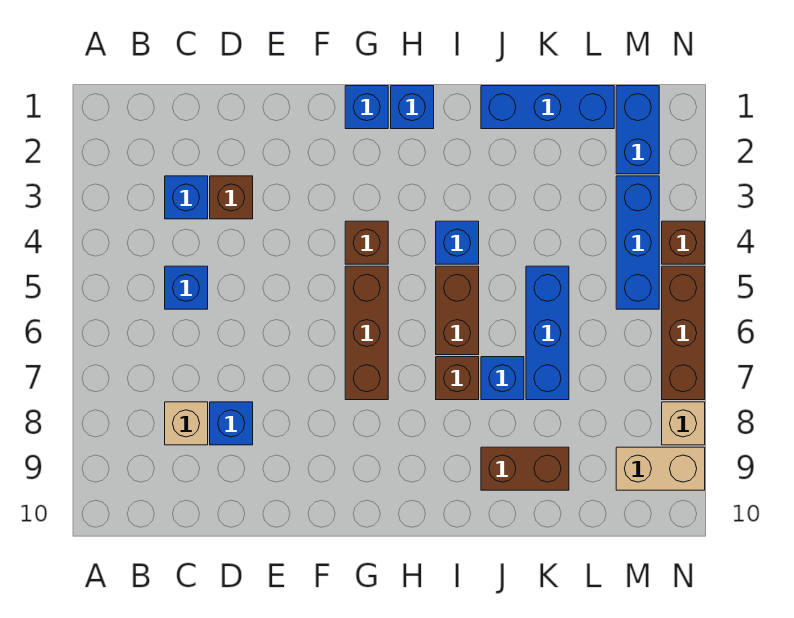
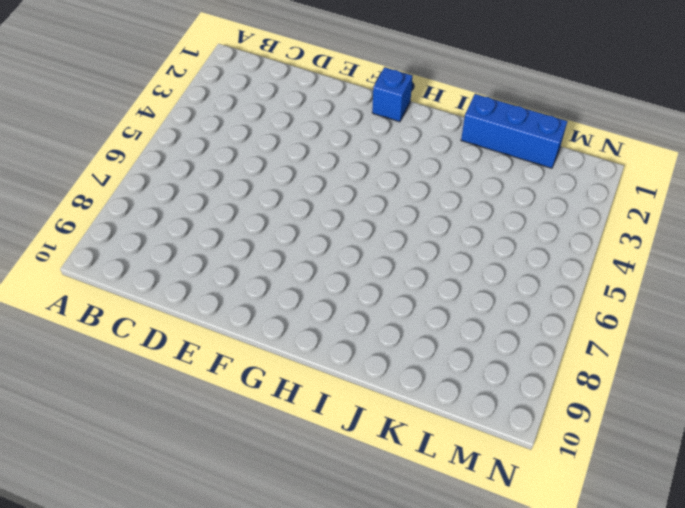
none -> blue 1x1 brick [165,176,208,219]
none -> blue 1x1 brick [165,266,208,309]
none -> tan 1x1 brick [165,402,208,445]

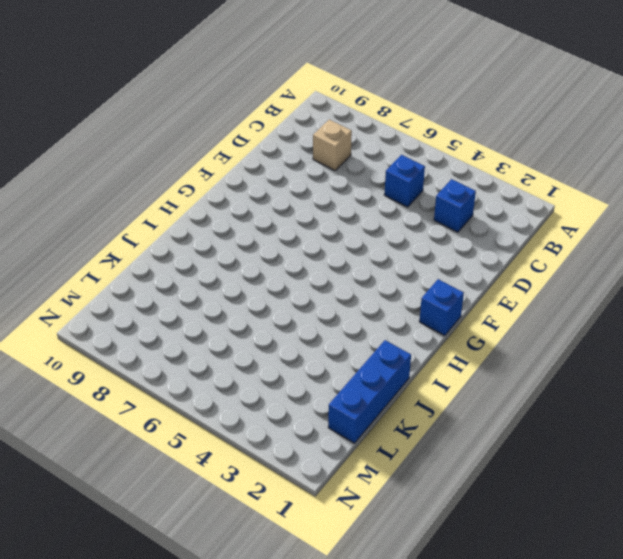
none -> brown 1x1 brick [210,176,253,219]
none -> blue 1x1 brick [210,402,253,445]
none -> brown 1x1 brick [345,221,388,264]

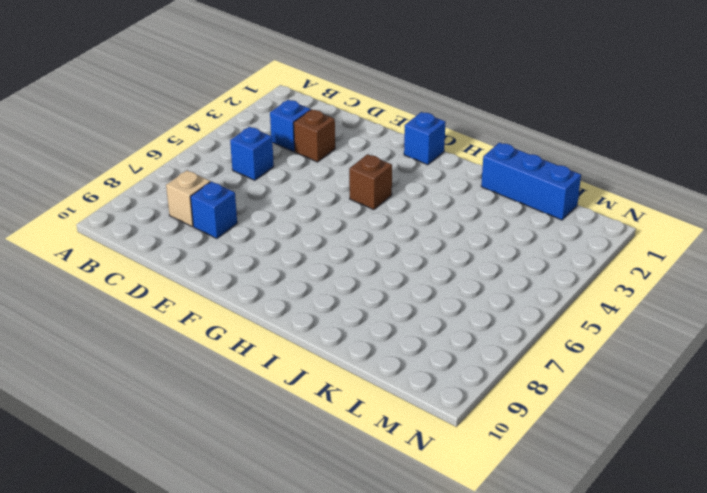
none -> brown 1x3 brick [345,266,388,400]
none -> blue 1x1 brick [391,86,434,129]
none -> blue 1x1 brick [436,221,479,264]

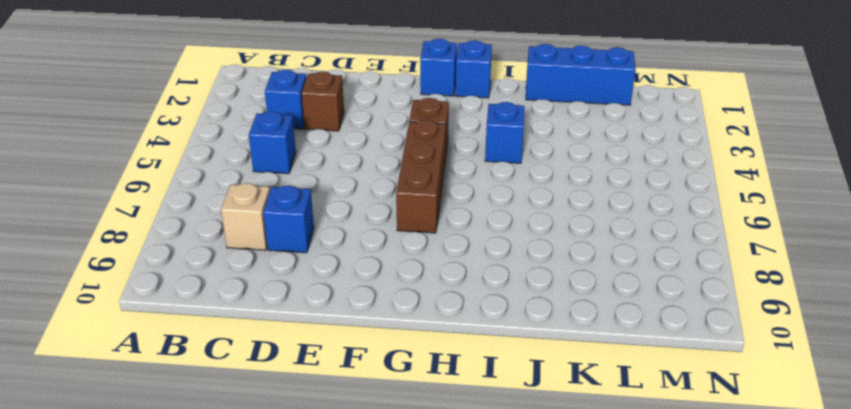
none -> brown 1x2 brick [436,266,479,355]
none -> brown 1x1 brick [436,357,479,400]
none -> blue 1x1 brick [481,357,524,400]

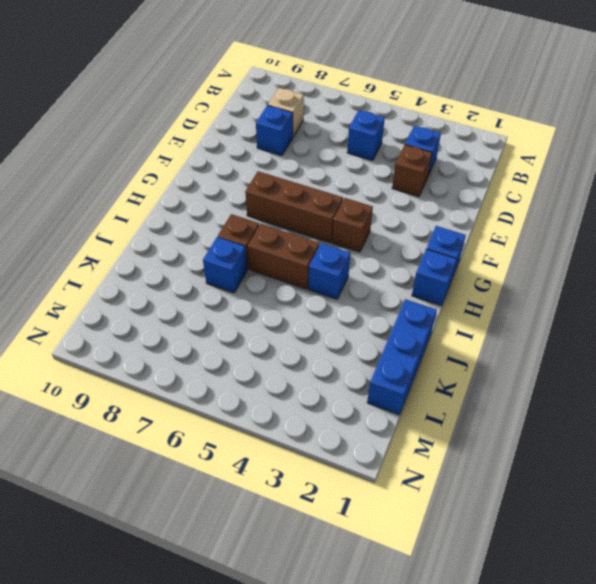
none -> brown 1x2 brick [481,447,569,490]
none -> blue 1x3 brick [526,266,569,400]
none -> blue 1x2 brick [616,86,659,174]

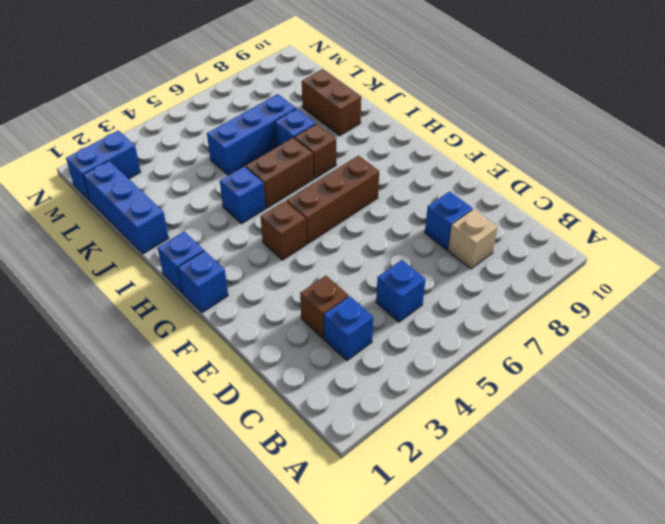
none -> blue 1x3 brick [616,176,659,309]
none -> tan 1x2 brick [616,447,705,490]
none -> brown 1x1 brick [662,221,705,264]

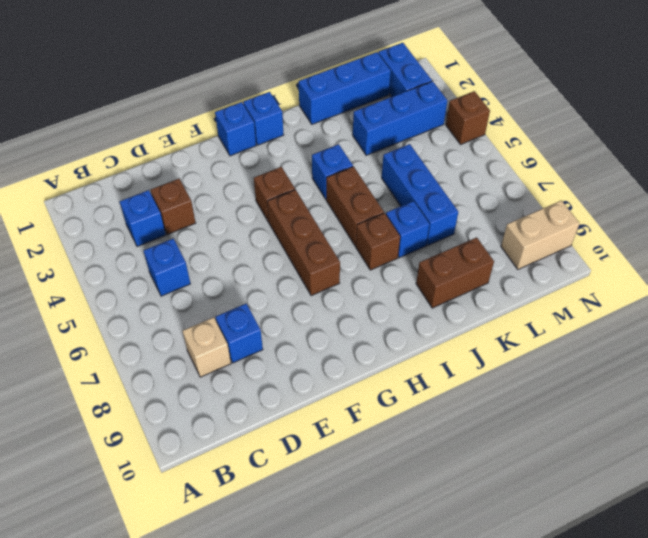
blue 1x3 brick [353,81,447,155] -> blue 1x3 brick turned to [616,176,659,309]
none -> brown 1x3 brick [662,266,705,400]
none -> tan 1x1 brick [662,402,705,445]

